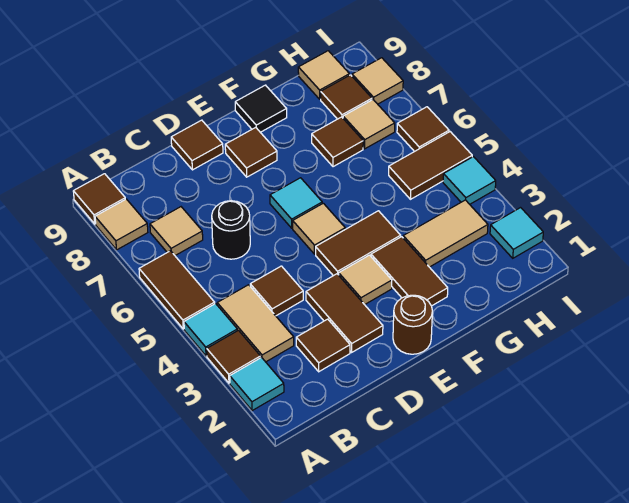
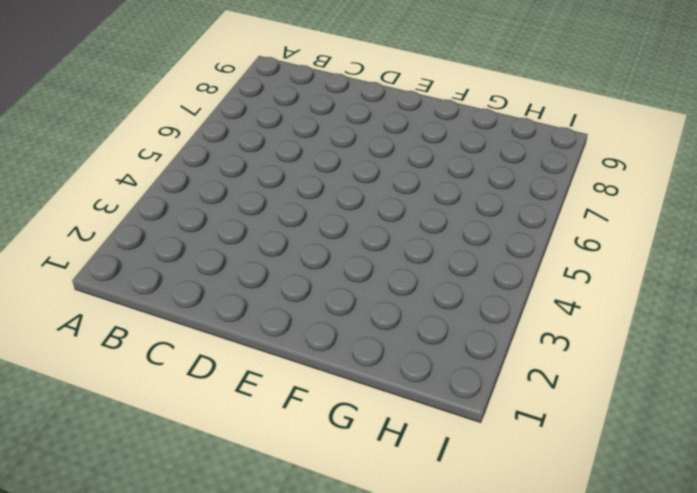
none -> cyan 1x1 tile [230,358,284,411]
none -> brown 1x1 tile [207,330,261,383]
none -> cyan 1x1 tile [184,304,237,356]
none -> brown 1x2 tile [139,251,215,329]

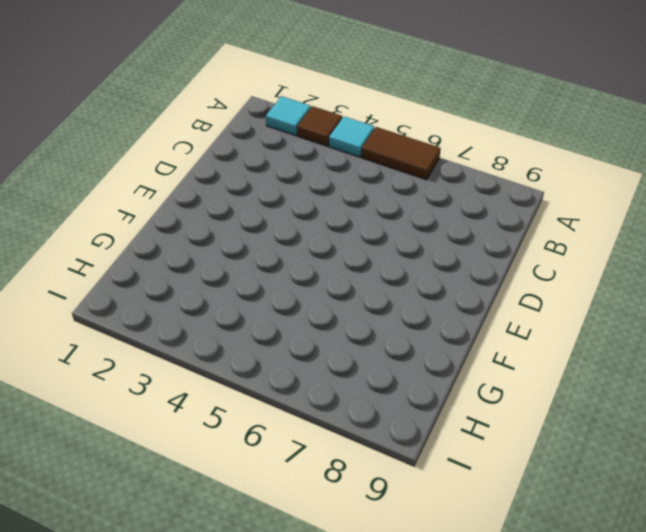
none -> tan 1x1 tile [95,199,148,250]
none -> brown 1x1 tile [73,174,125,224]
none -> tan 1x2 tile [217,285,294,362]
none -> tan 1x1 tile [150,207,203,255]

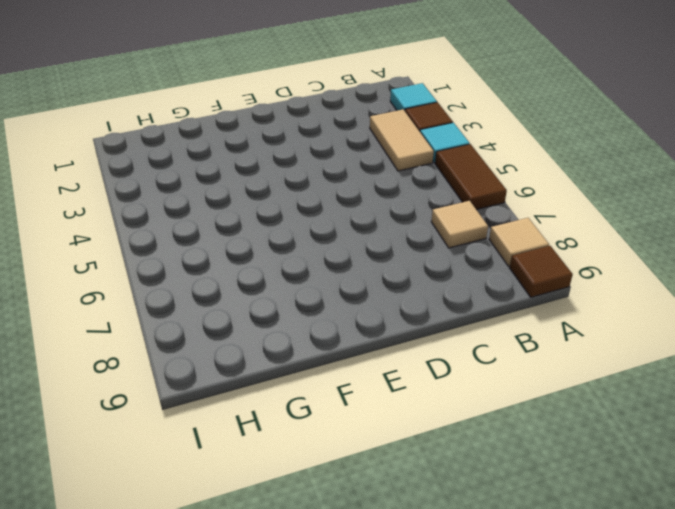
none -> brown 1x1 tile [296,319,350,372]
none -> brown 1x1 tile [250,266,303,316]
none -> black 1x1 round brick [212,201,250,259]
none -> brown 1x2 tile [306,274,383,352]

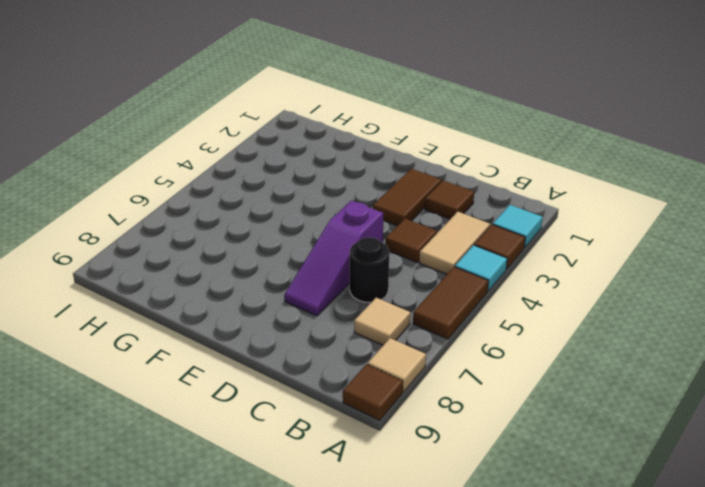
purple 1x3 slope [284,201,383,316] -> none
none -> brown 1x1 tile [171,120,223,170]
none -> brown 1x1 round brick [393,295,432,354]
none -> tan 1x1 tile [339,255,392,305]
none -> brown 1x2 tile [316,211,401,276]

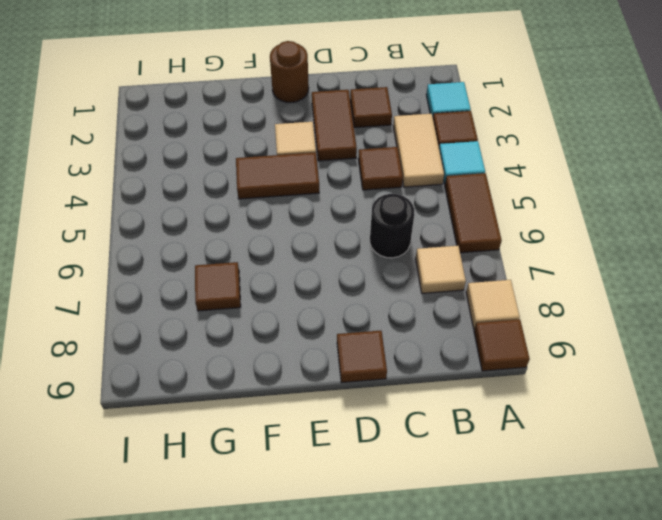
none -> tan 1x1 tile [293,203,345,254]
none -> cyan 1x1 tile [270,178,322,228]
none -> brown 1x1 tile [225,127,277,177]
none -> brown 1x2 tile [371,237,448,306]

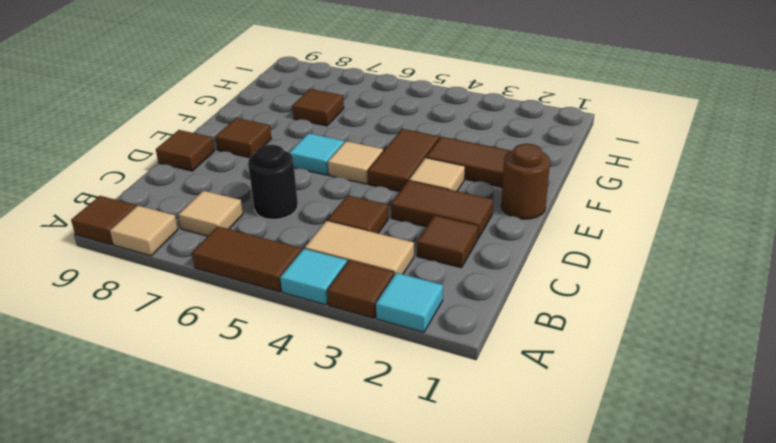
none -> black 1x1 tile [235,85,287,132]
none -> tan 1x2 tile [403,200,488,267]
none -> brown 1x2 tile [389,132,472,199]
none -> tan 1x1 tile [343,100,395,149]

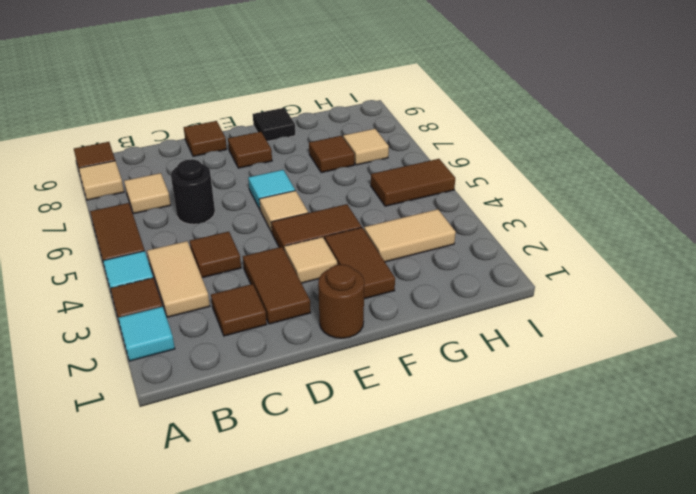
none -> brown 1x1 tile [321,75,372,119]
none -> tan 1x1 tile [298,51,349,99]
none -> cyan 1x1 tile [490,208,543,258]
none -> cyan 1x1 tile [443,157,496,204]

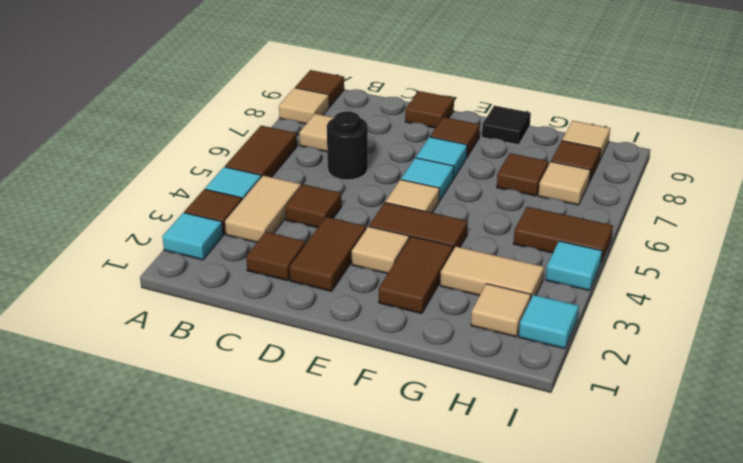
cyan 1x1 tile [416,137,467,179] -> none
tan 1x1 tile [471,284,531,337] -> tan 1x1 tile moved to [352,58,403,104]
none -> brown 1x1 round brick [393,295,432,354]
none -> brown 1x1 tile [397,107,449,152]

